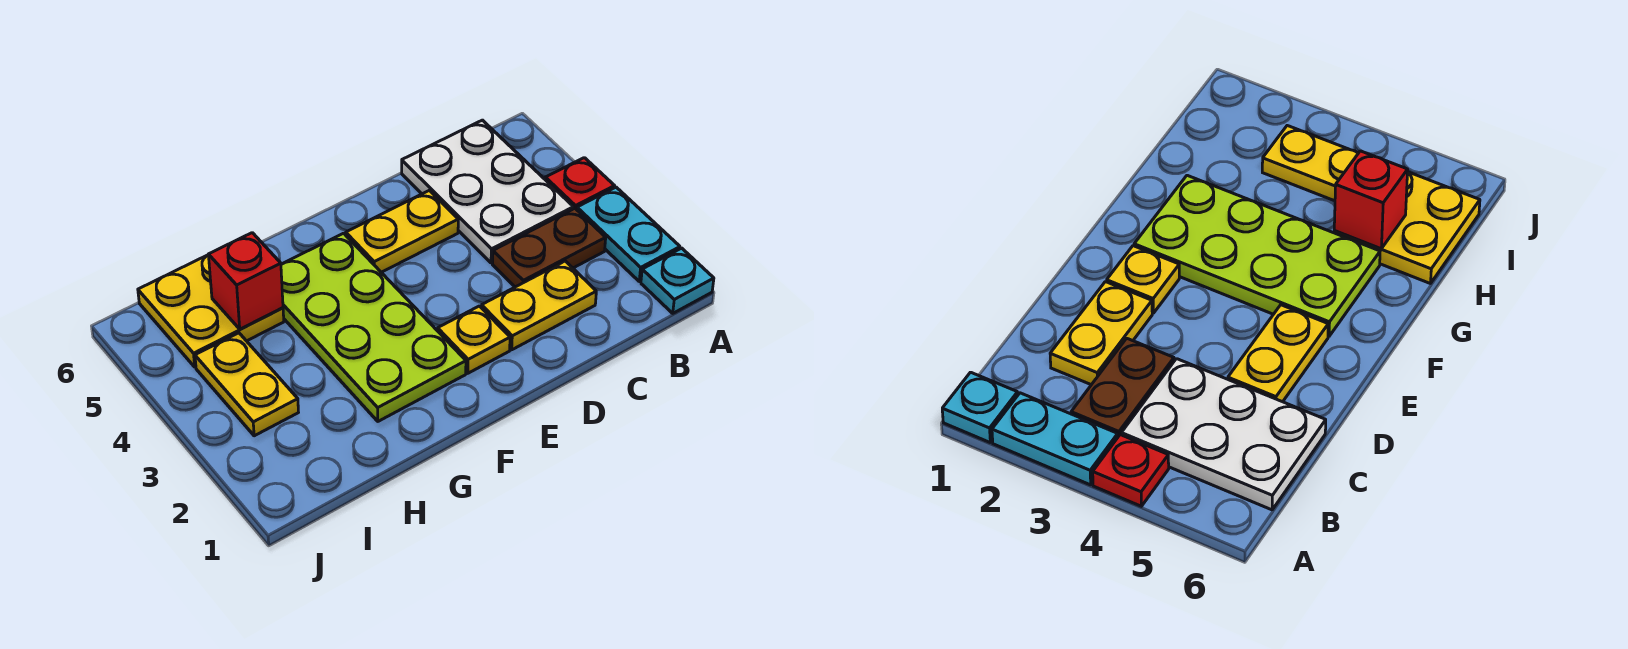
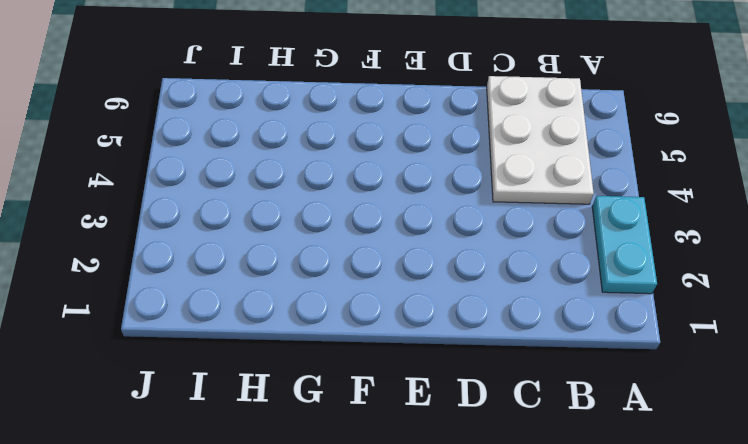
none -> cyan 1x1 plate [641,248,714,313]
none -> red 1x1 plate [545,158,615,210]
none -> brown 1x2 plate [493,208,606,287]

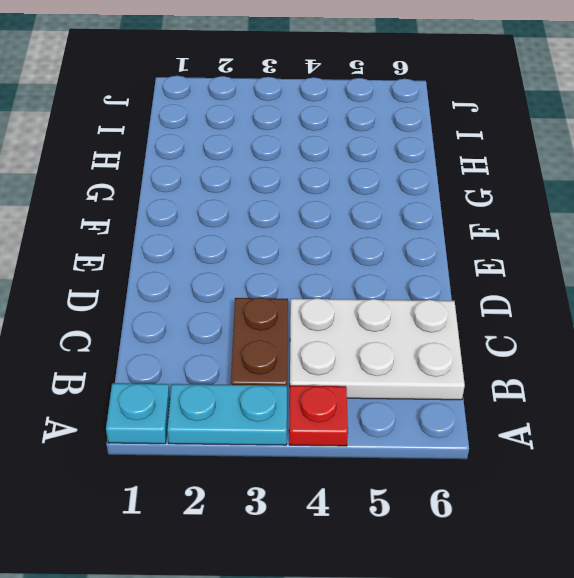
none -> yellow 1x2 plate [481,261,596,350]
none -> yellow 1x2 plate [346,190,458,272]
none -> yellow 1x1 plate [438,306,510,373]

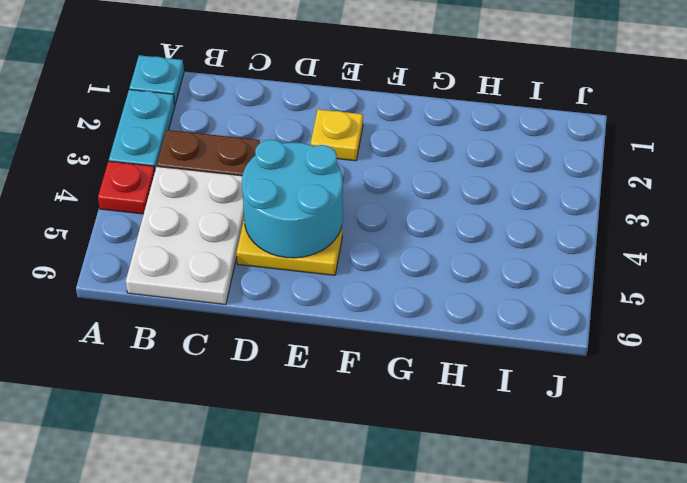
cyan 2x2 round brick [242,140,343,258] -> none
none -> yellow 1x2 plate [481,261,596,350]
none -> lime 2x4 plate [281,233,466,421]
none -> yellow 2x2 plate [138,255,284,367]

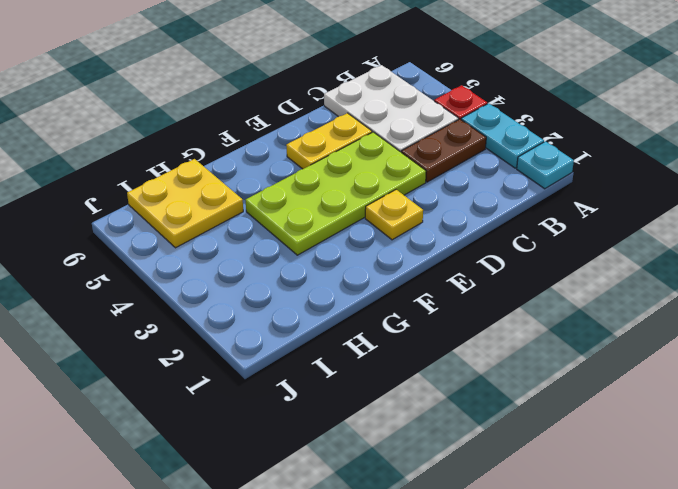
lime 2x4 plate [246,132,426,255] -> lime 2x4 plate turned to [281,233,466,421]
none -> yellow 1x2 plate [481,261,596,350]
none -> yellow 1x2 plate [195,333,298,436]
none -> red 1x1 brick [208,233,283,329]

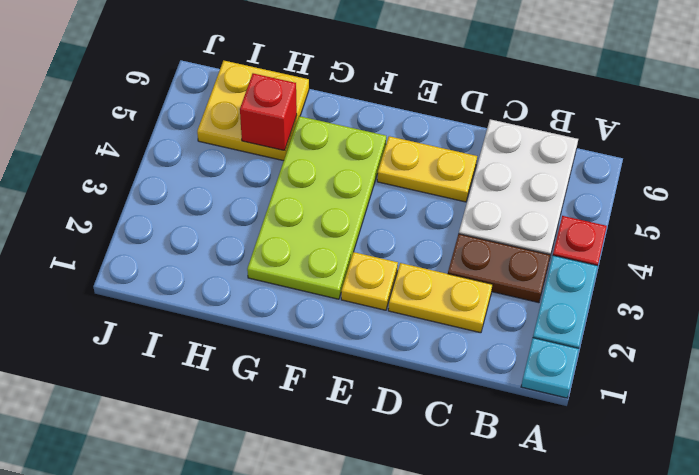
none -> yellow 1x2 plate [195,333,298,436]

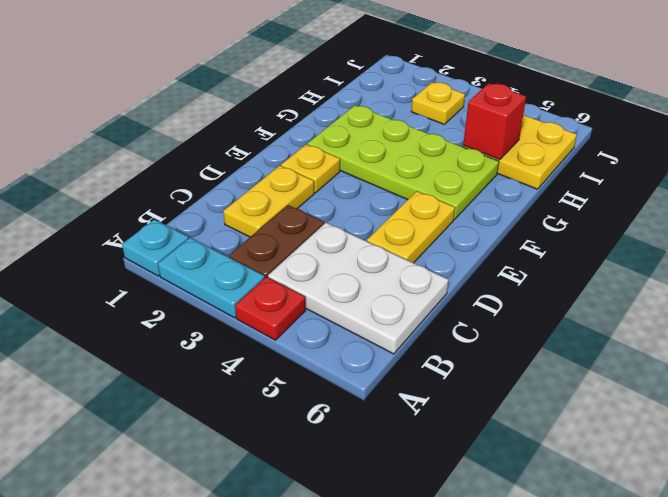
yellow 1x1 plate [411,82,465,124] -> yellow 1x2 plate [195,333,298,436]

